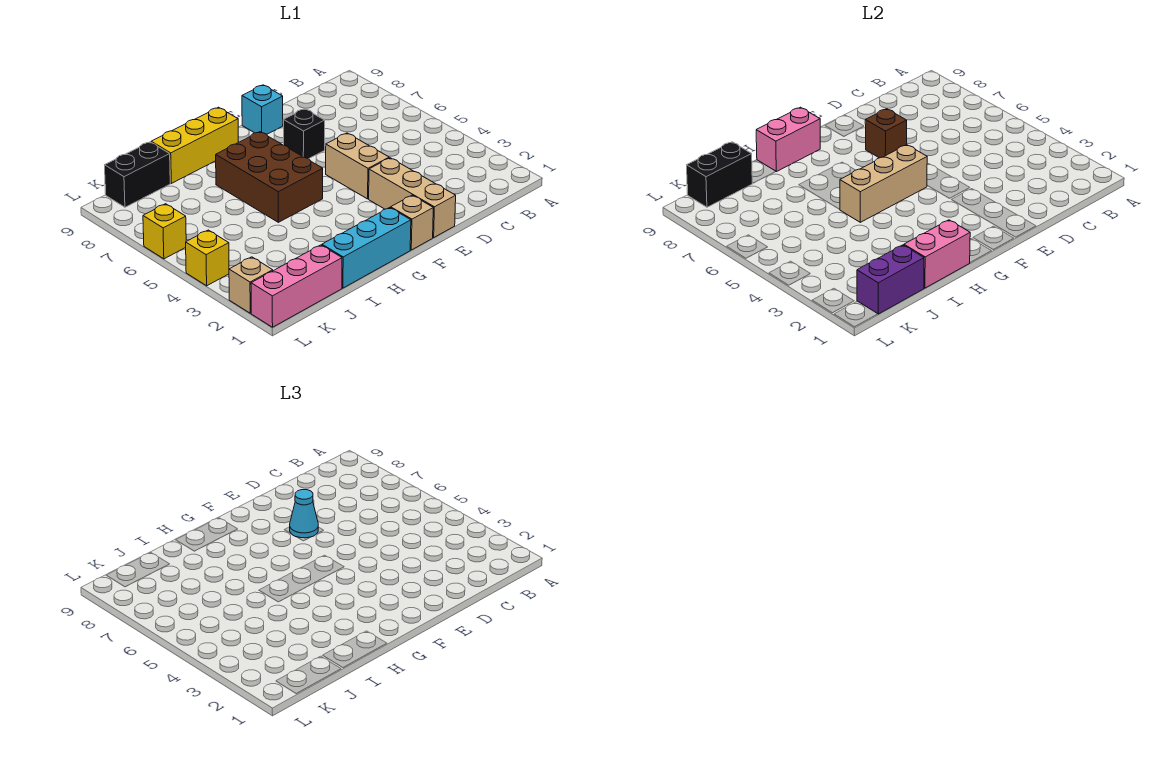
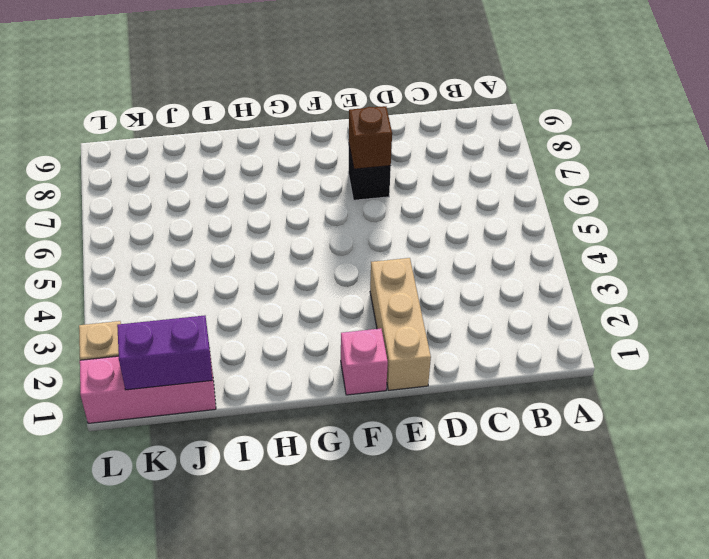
pink 1x1 brick [341,328,388,395] -> tan 1x1 brick [391,195,433,250]
none -> tan 1x2 brick [326,133,389,199]
none -> cyan 1x1 brick [242,85,283,134]
none -> cyan 1x3 brick [322,208,411,288]

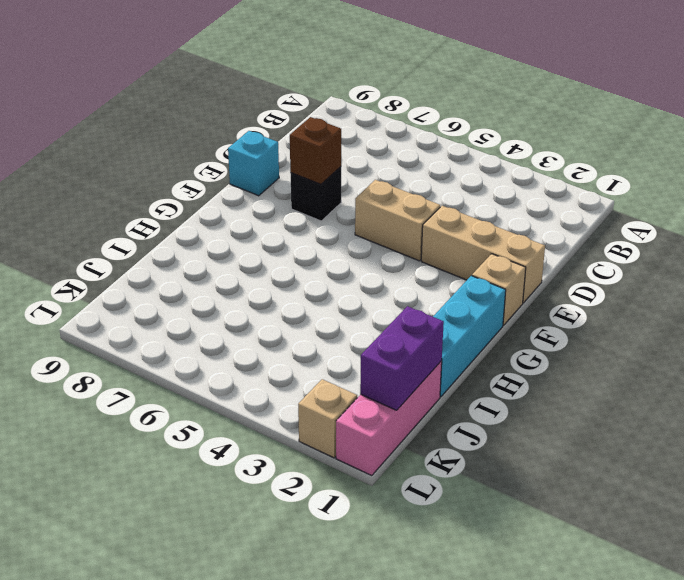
none -> brown 2x3 brick [216,132,323,222]
none -> yellow 1x3 brick [151,107,238,183]
none -> black 1x2 brick [105,142,170,207]

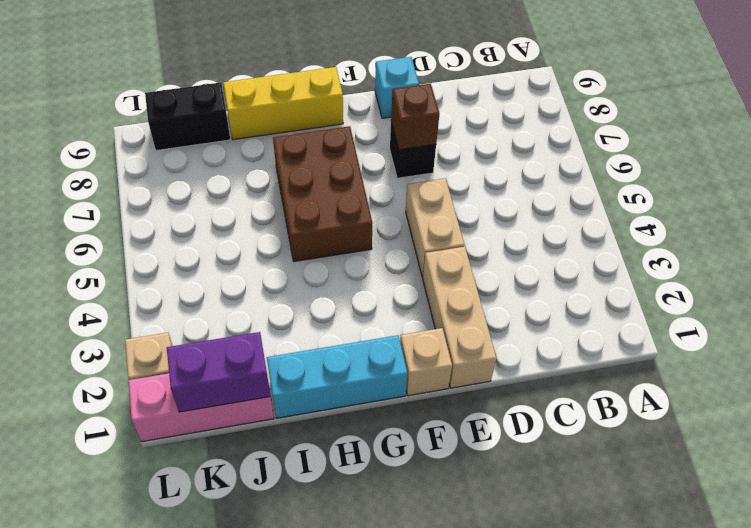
none -> yellow 1x1 brick [186,230,229,286]
none -> yellow 1x1 brick [143,204,186,259]
none -> tan 1x3 brick [840,145,927,222]

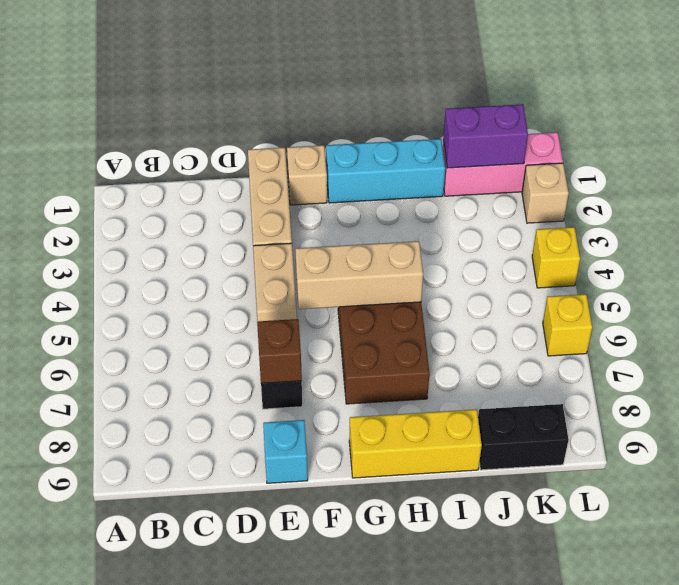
none -> pink 1x2 brick [756,107,820,172]
none -> pink 1x2 brick [904,220,970,288]
none -> black 1x2 brick [687,142,752,207]

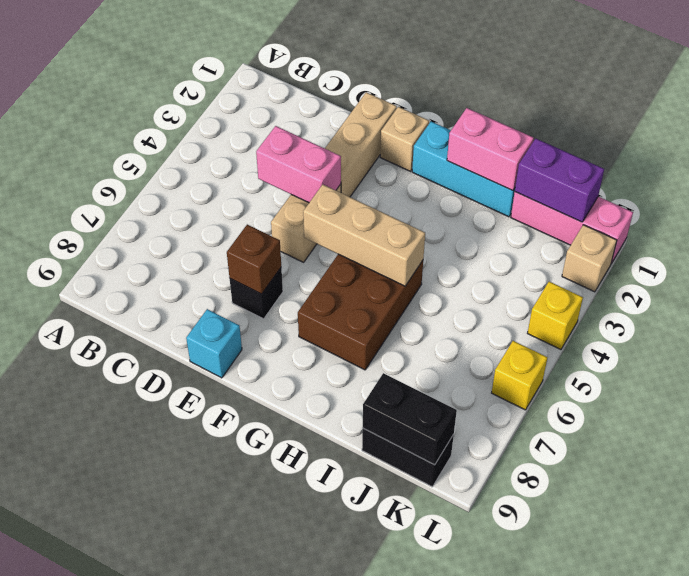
pink 1x2 brick [256,126,341,203] -> pink 1x2 brick moved to [756,107,820,172]
none -> yellow 1x3 brick [151,107,238,183]
none -> cyan 1x1 cone [290,490,318,538]

